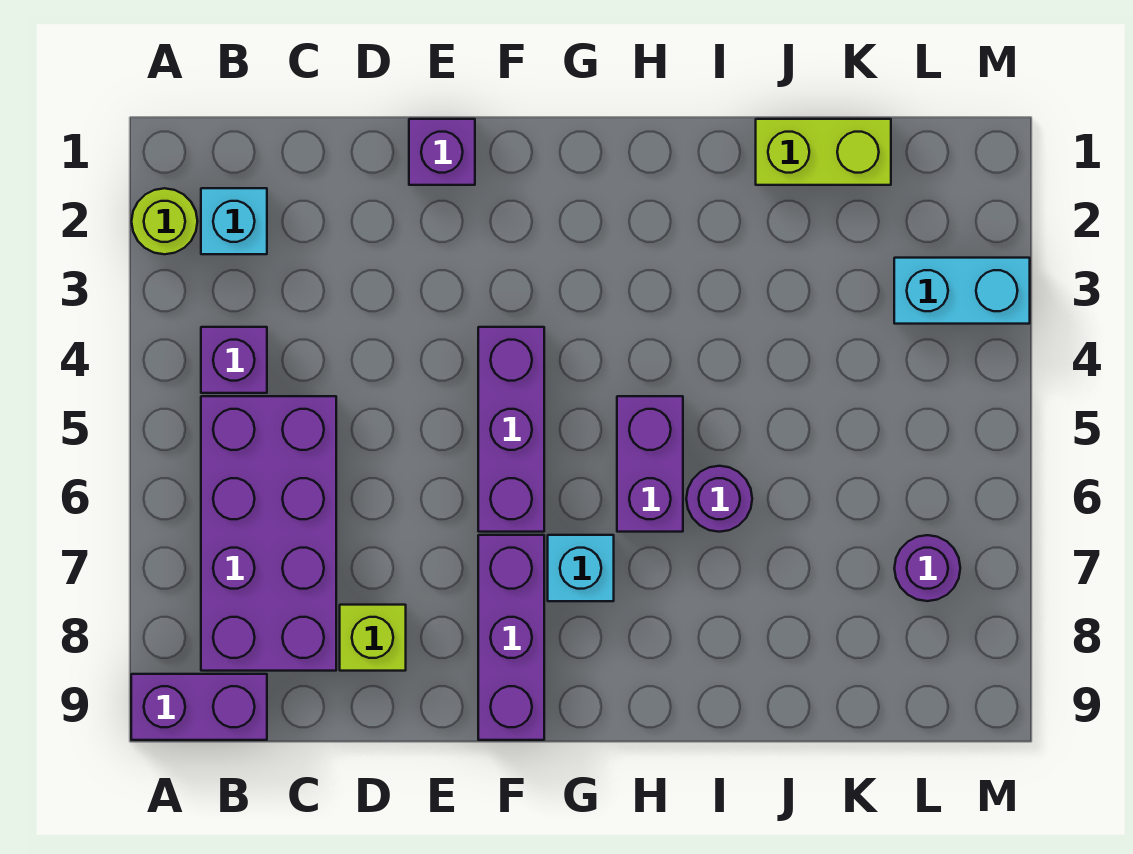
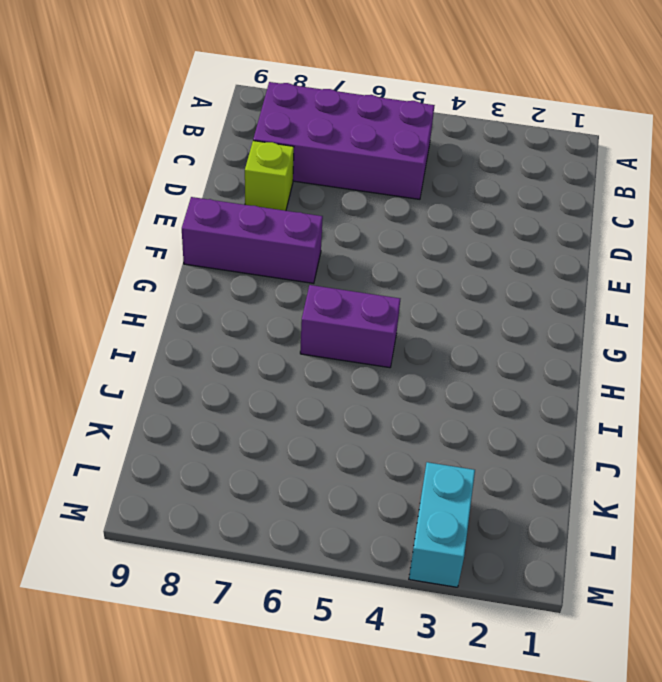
none -> lime 1x1 round brick [132,188,197,254]
none -> purple 1x2 brick [131,674,267,740]
none -> cyan 1x1 brick [201,188,267,254]

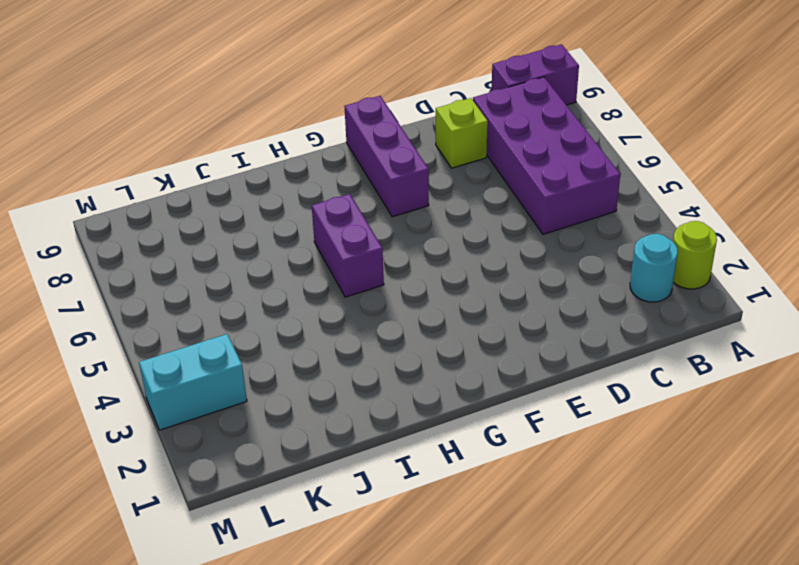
cyan 1x1 round brick [630,234,678,302] -> cyan 1x1 brick [201,188,267,254]
none -> purple 1x1 brick [201,327,267,393]
none -> purple 1x1 brick [409,119,475,185]
none -> purple 1x3 brick [478,327,544,532]

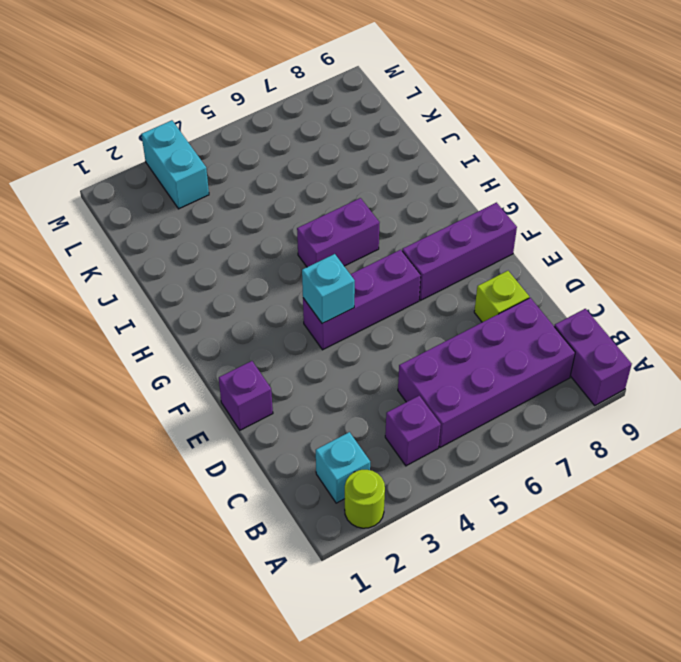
cyan 1x1 brick [302,254,355,324] -> cyan 1x1 brick moved to [548,535,614,601]
none -> purple 1x1 round brick [686,466,752,532]
none -> lime 1x2 brick [756,119,891,185]
none -> purple 1x1 round brick [894,535,960,601]

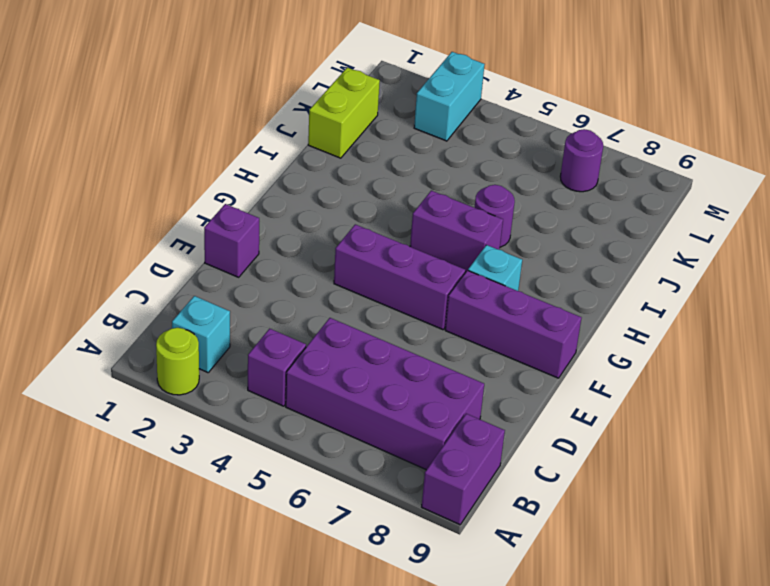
none -> lime 1x1 brick [340,605,406,671]

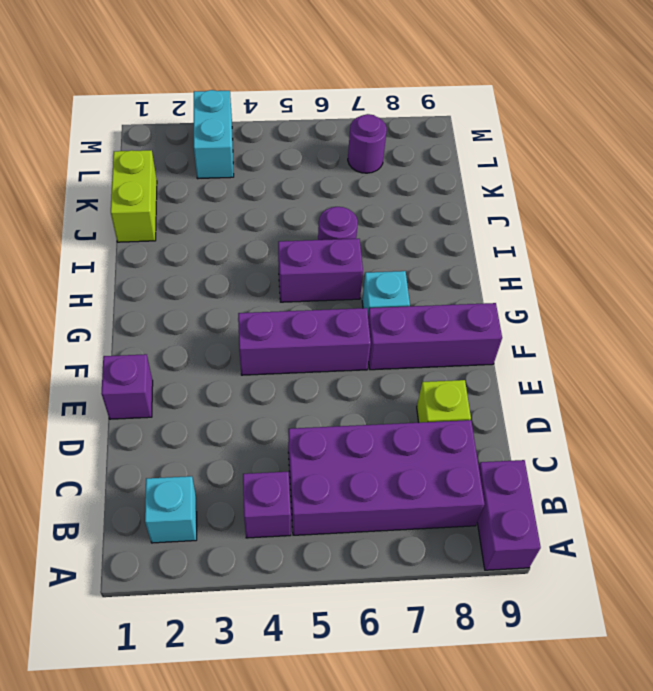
none -> lime 1x1 round brick [132,188,197,254]

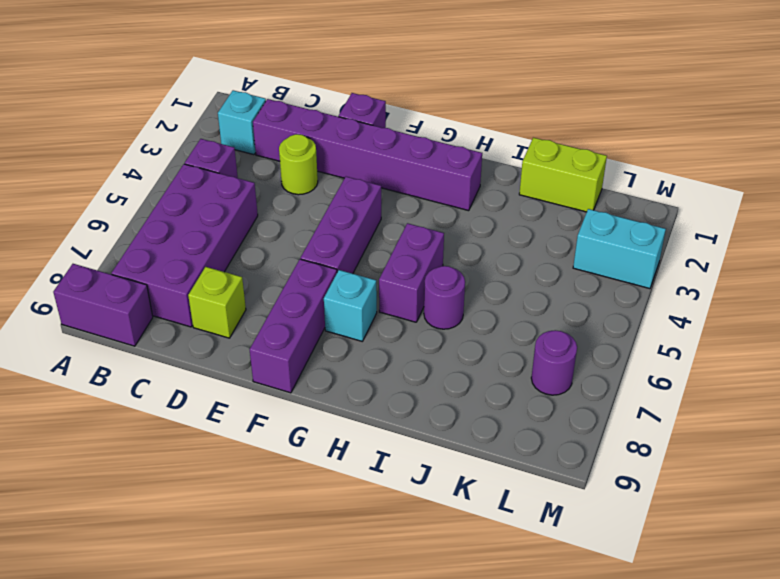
purple 1x6 brick [253,99,482,211] -> none
lime 1x1 round brick [279,134,318,195] -> lime 1x1 round brick moved to [132,188,197,254]

